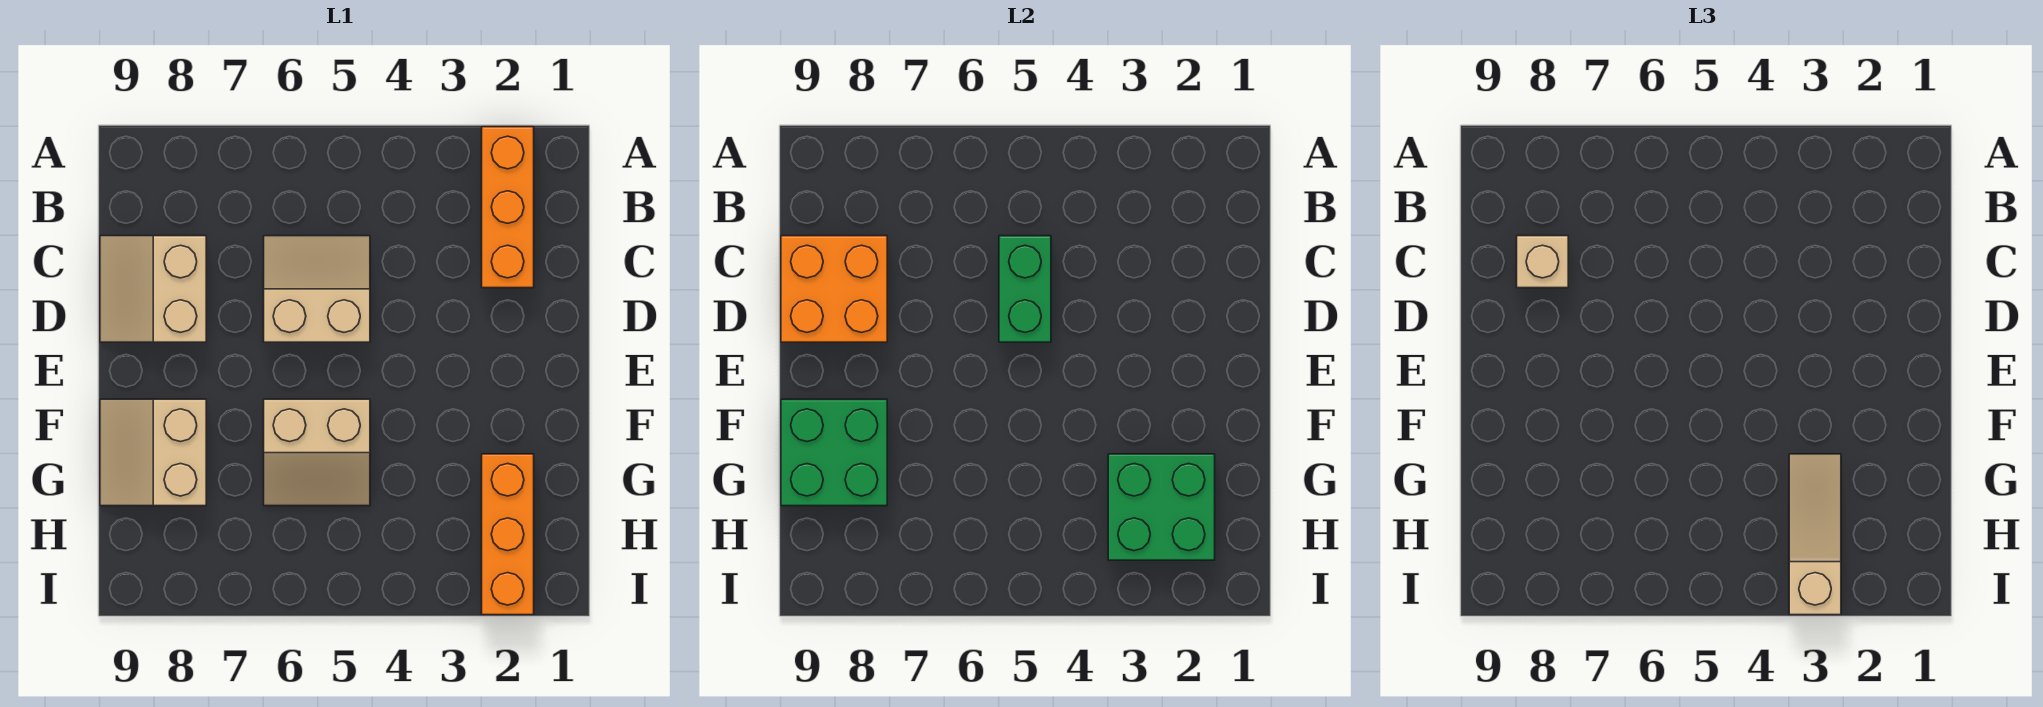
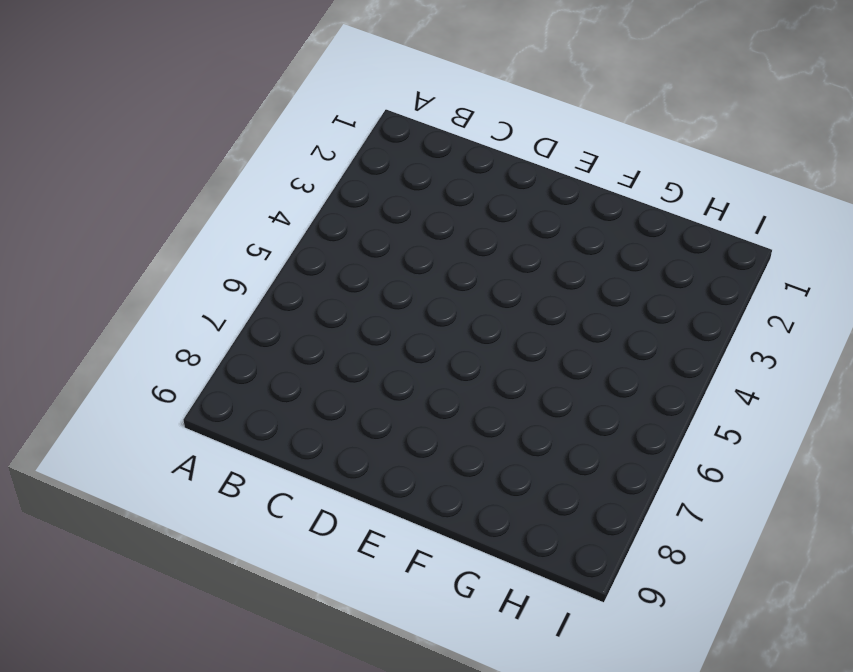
none -> orange 1x3 brick [482,127,534,288]
none -> tan 2x2 slope [264,236,370,342]
none -> tan 2x2 slope [100,236,206,342]

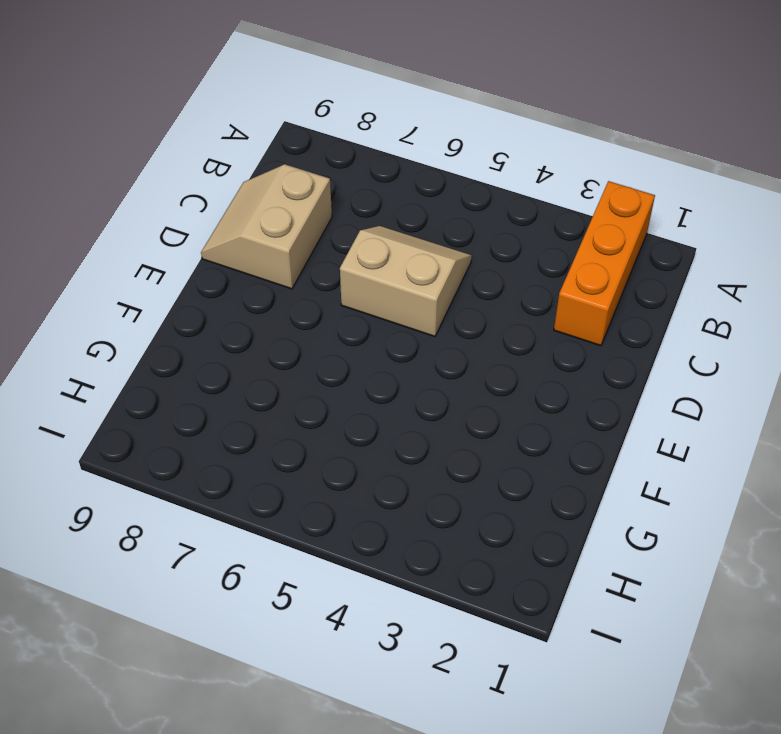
none -> tan 2x2 slope [264,399,370,506]
none -> tan 2x2 slope [100,399,206,506]
none -> orange 1x3 brick [482,454,534,615]

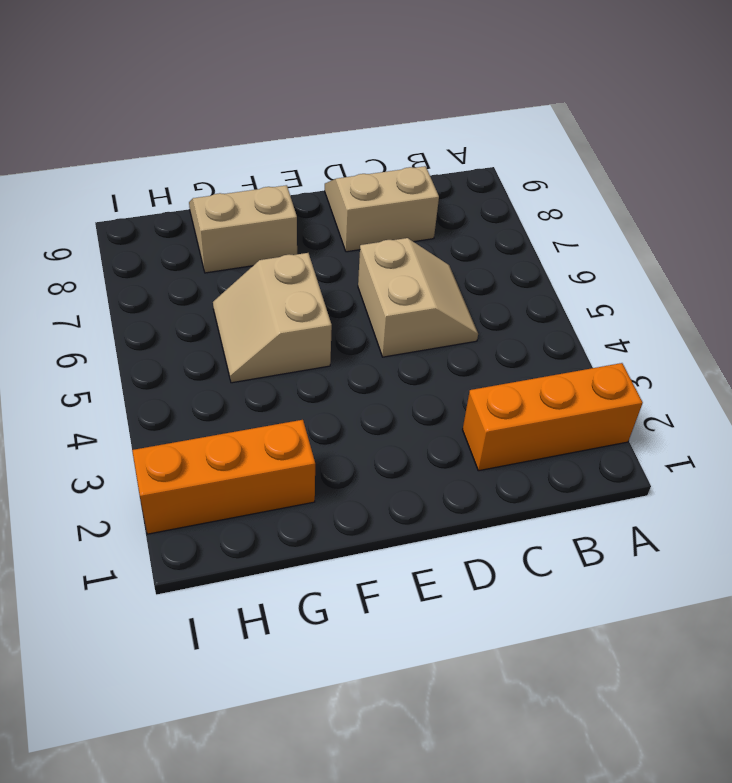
none -> green 1x2 brick [999,236,1051,342]
none -> orange 2x2 brick [781,236,887,342]
none -> green 2x2 brick [781,399,887,506]

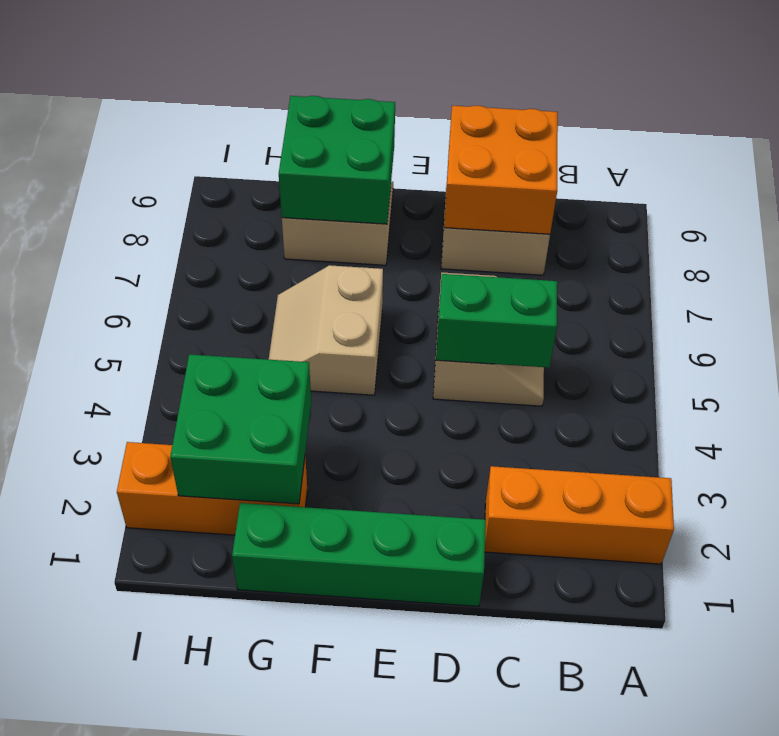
green 1x4 brick [232,503,486,606] -> none
none -> tan 1x1 brick [1517,236,1568,288]
none -> tan 1x3 slope [1789,454,1841,615]

